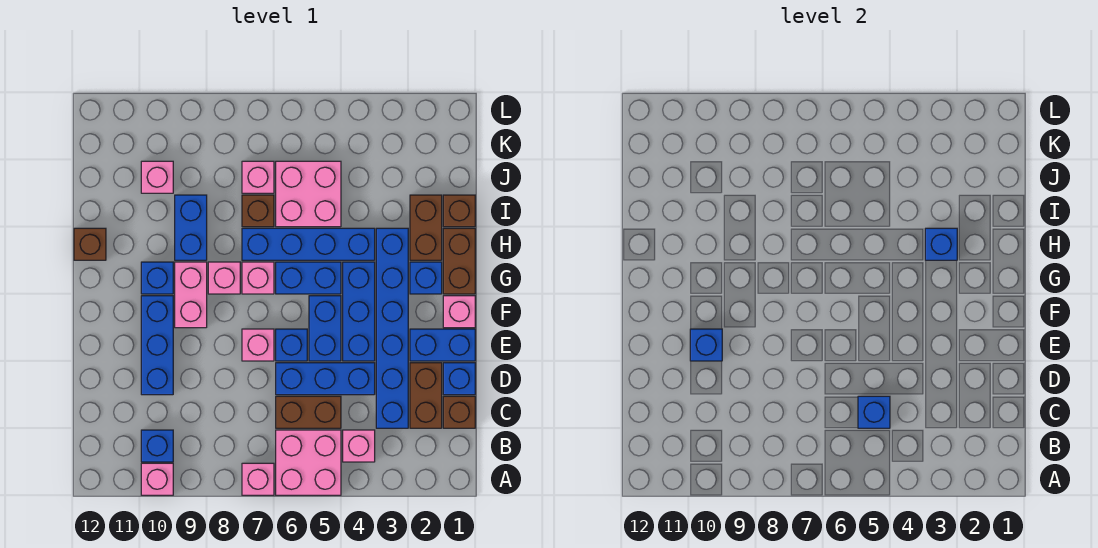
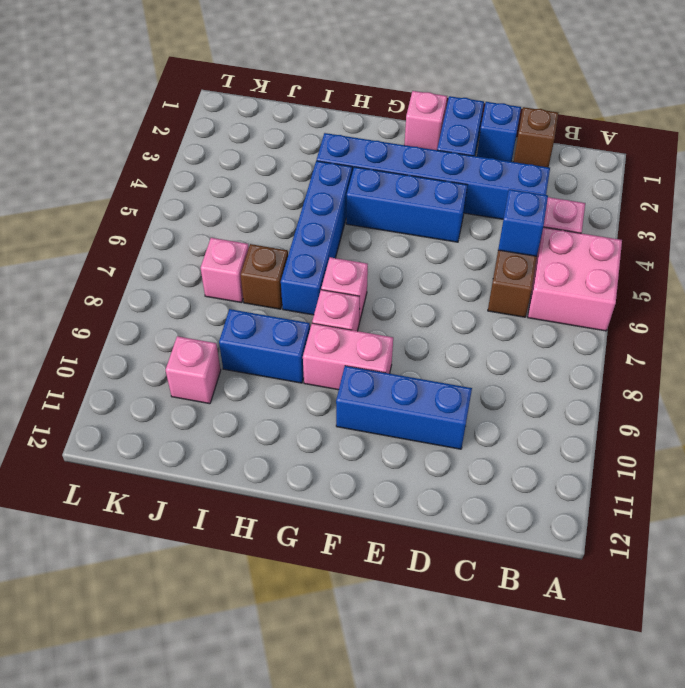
none -> pink 1x1 brick [242,463,274,495]
none -> pink 1x1 brick [141,463,173,495]
none -> blue 1x1 brick [141,430,173,462]
none -> brown 1x2 brick [410,363,442,428]

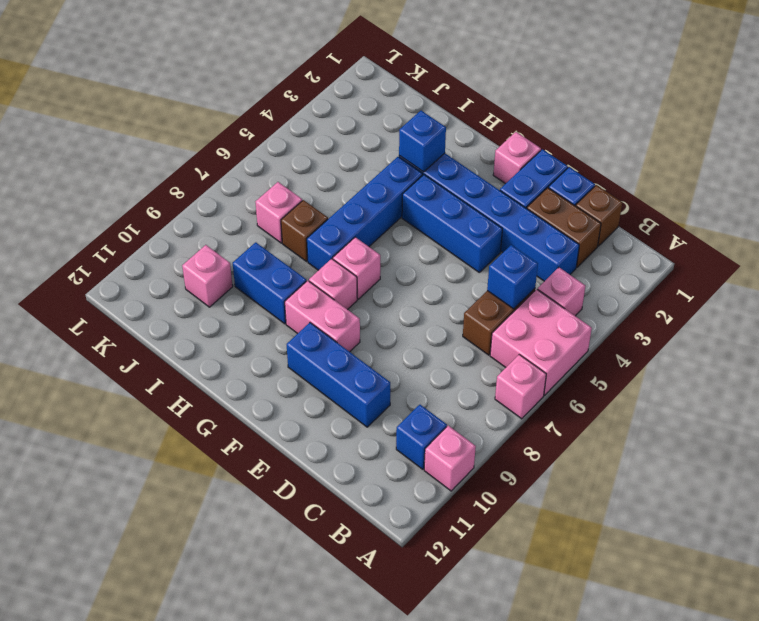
none -> blue 1x3 brick [276,363,375,395]
none -> blue 1x2 brick [309,296,341,361]
none -> blue 1x1 brick [276,329,307,361]
none -> pink 1x1 brick [242,329,274,361]

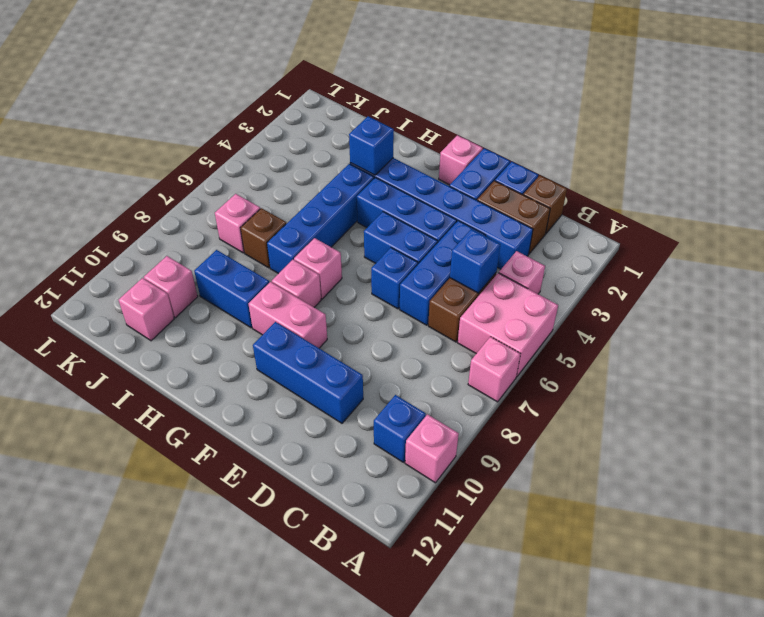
pink 1x1 brick [119,278,174,341] -> pink 1x1 brick moved to [242,329,274,361]
none -> brown 1x2 brick [443,228,475,294]
none -> blue 1x1 brick [410,262,442,294]
none -> blue 1x2 brick [276,262,341,294]
none -> blue 1x1 brick [141,262,173,294]

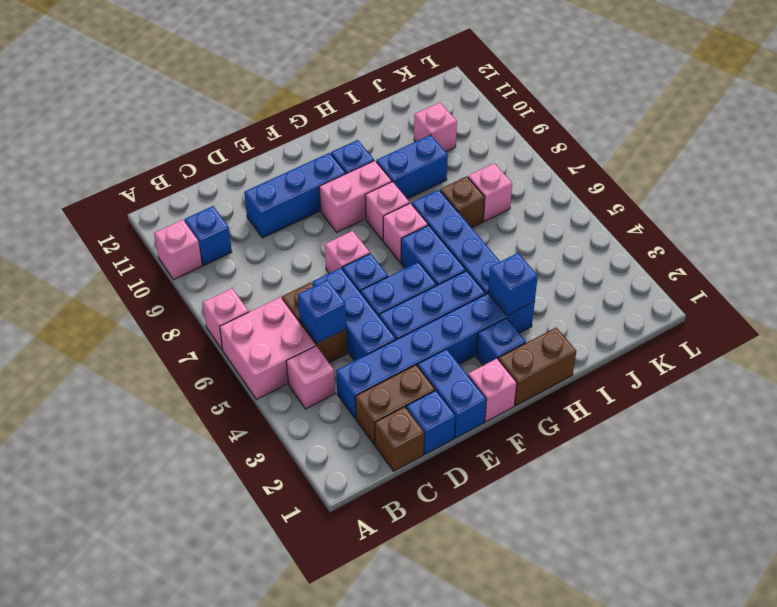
none -> brown 1x2 brick [410,195,442,260]
none -> brown 1x1 brick [74,228,106,260]
none -> brown 1x1 brick [443,195,475,227]
none -> pink 2x2 brick [276,161,341,227]

